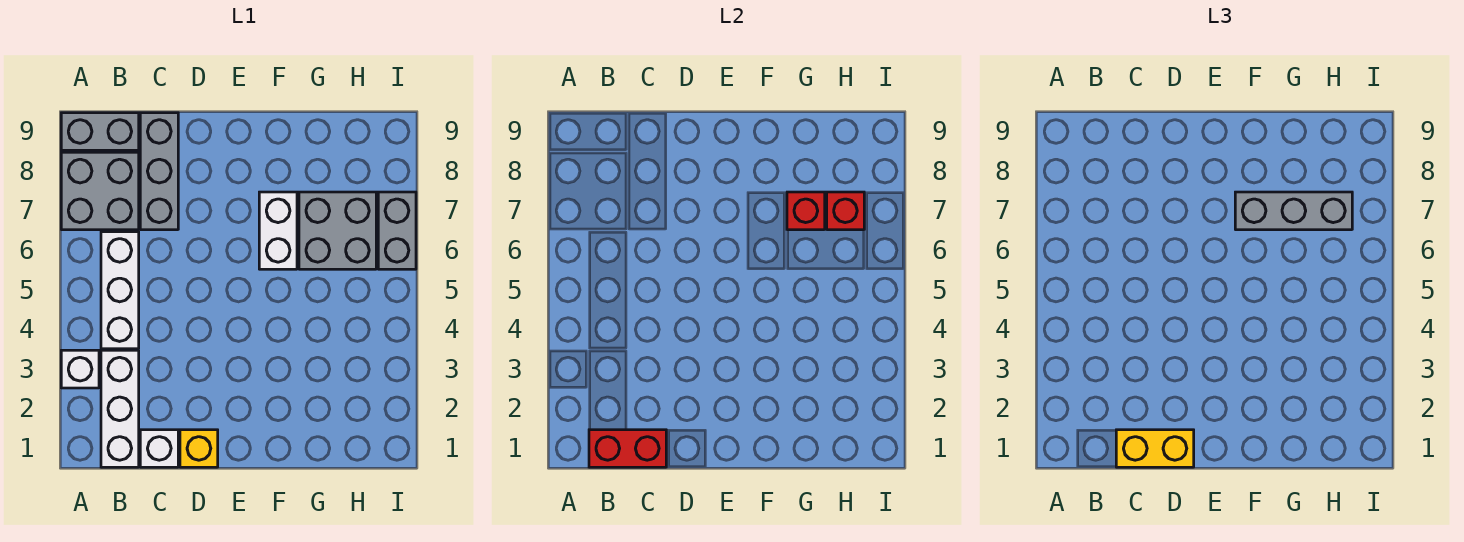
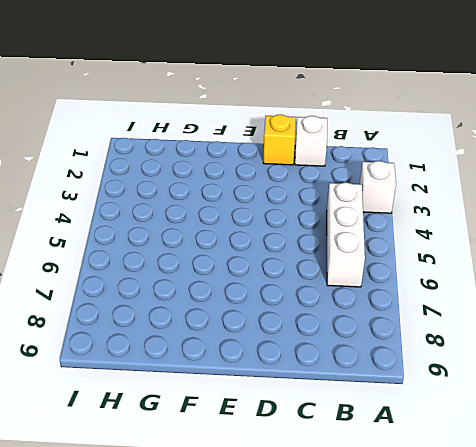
none -> grey 2x2 brick [61,152,139,230]
none -> grey 1x2 brick [61,113,139,150]
none -> white 1x3 brick [101,350,139,467]

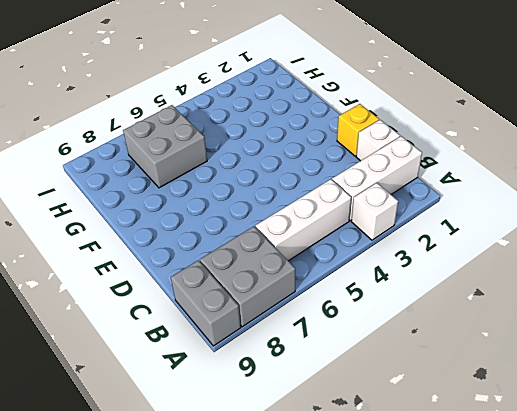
none -> grey 1x3 brick [140,113,178,230]
none -> white 1x2 brick [259,192,297,269]
none -> grey 1x2 brick [378,192,416,269]

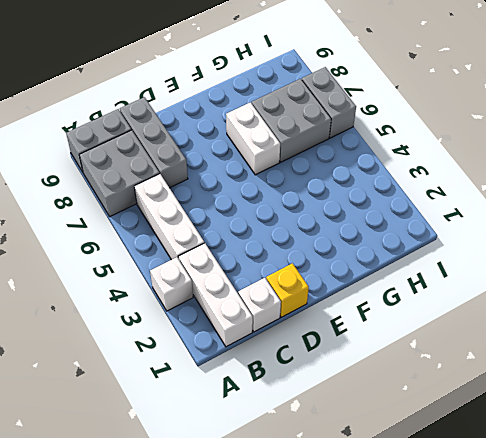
none -> red 1x2 brick [589,430,666,467]
none -> red 1x1 brick [787,192,825,230]
none -> red 1x1 brick [827,192,864,230]

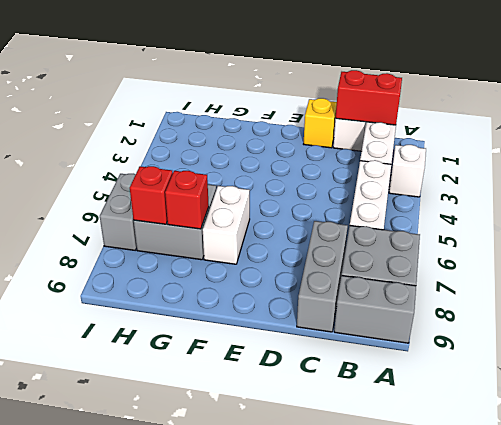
none -> yellow 1x2 brick [1116,430,1194,467]
none -> grey 1x3 brick [1235,192,1352,230]

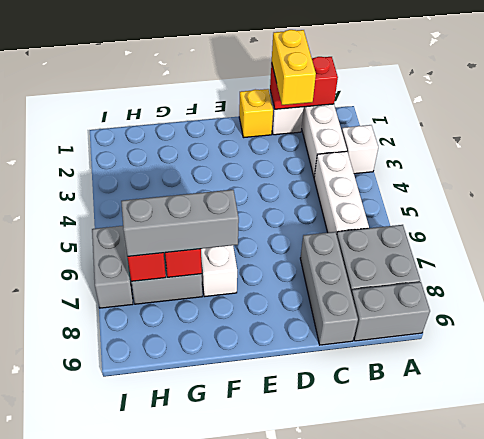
yellow 1x2 brick [272,30,316,105] -> yellow 1x2 brick turned to [1116,430,1194,467]

